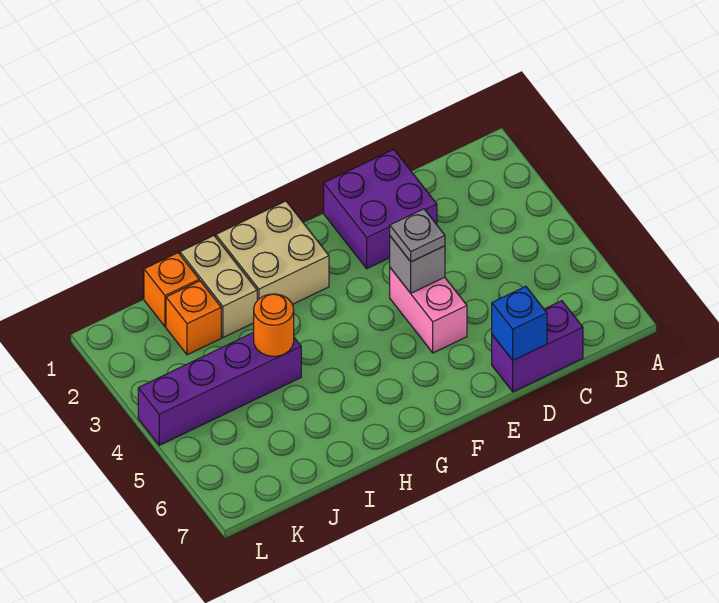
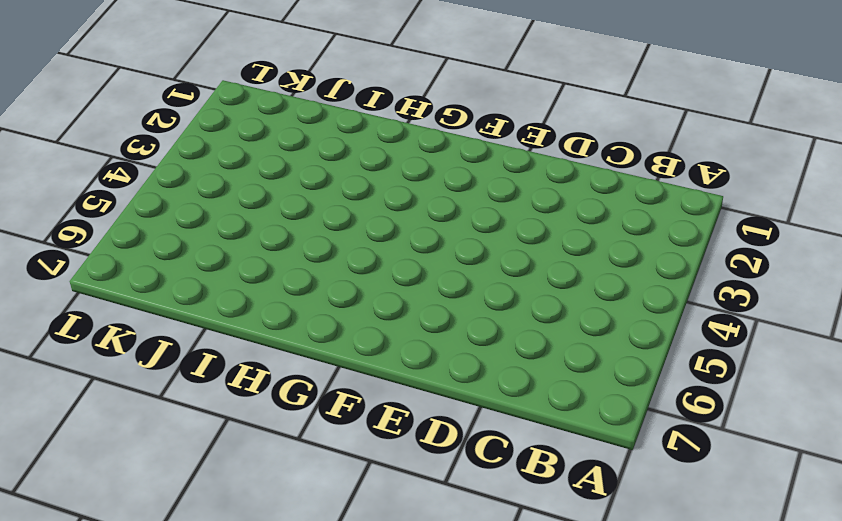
none -> purple 1x2 brick [492,301,583,392]
none -> purple 2x2 brick [324,149,437,269]
none -> pink 1x2 brick [390,268,467,353]

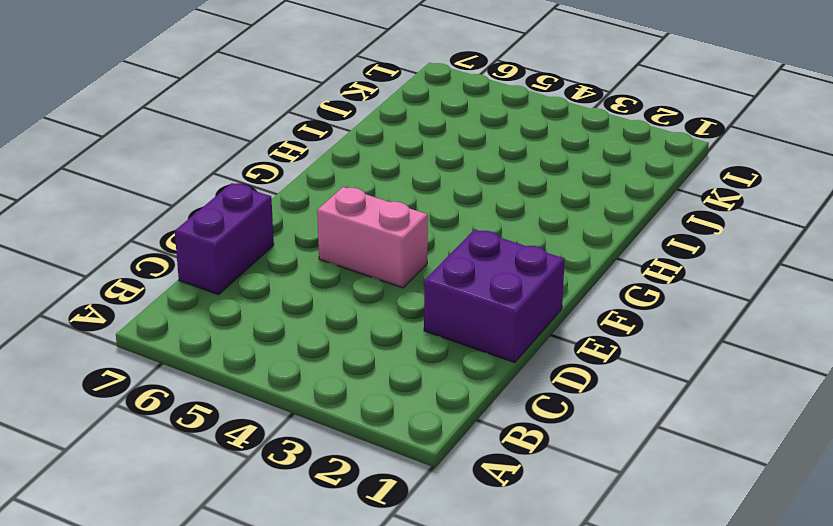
none -> tan 2x2 brick [216,201,329,304]
none -> tan 1x2 brick [180,236,257,338]
none -> purple 1x4 brick [138,332,301,445]

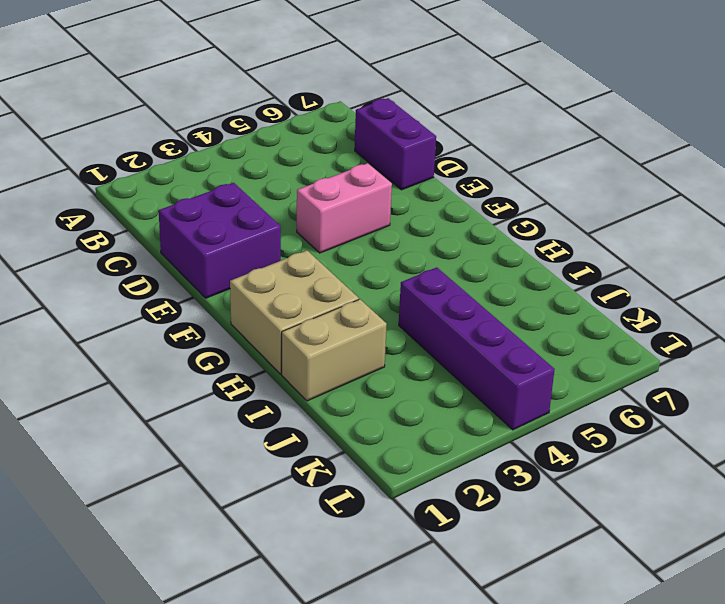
none -> orange 1x1 brick [144,253,199,327]
none -> orange 1x1 brick [166,281,221,355]
none -> blue 1x1 brick [492,286,547,360]

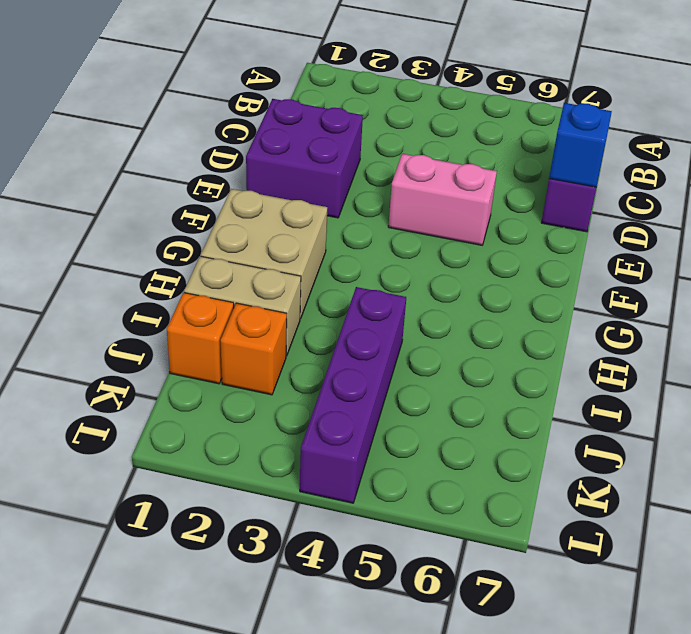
none -> grey 1x1 brick [390,236,445,293]
none -> orange 1x1 round brick [254,294,294,356]
none -> grey 1x1 plate [390,209,445,262]

